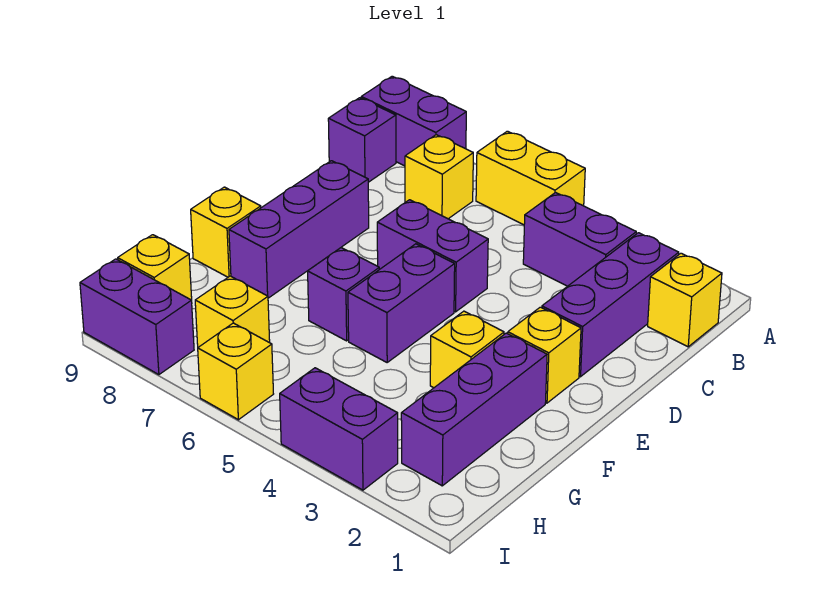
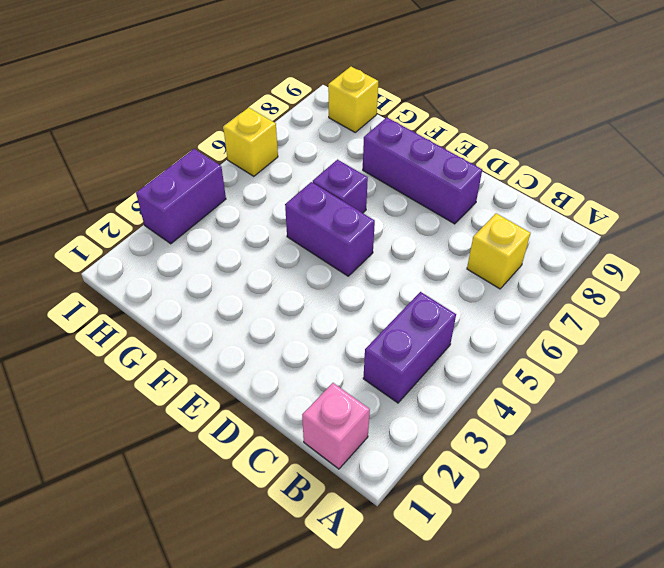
pink 1x1 brick [302,383,370,469] -> yellow 1x1 brick [648,253,722,347]
none -> yellow 1x2 brick [476,131,585,225]
none -> purple 1x2 brick [361,76,466,166]
none -> purple 1x3 brick [542,233,679,377]

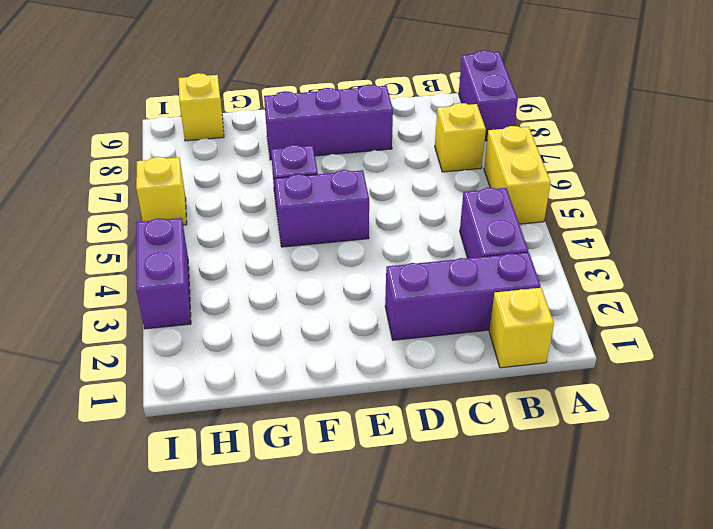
none -> purple 1x1 brick [328,98,396,182]
none -> purple 1x2 brick [377,200,488,312]
none -> yellow 1x1 brick [508,307,581,403]

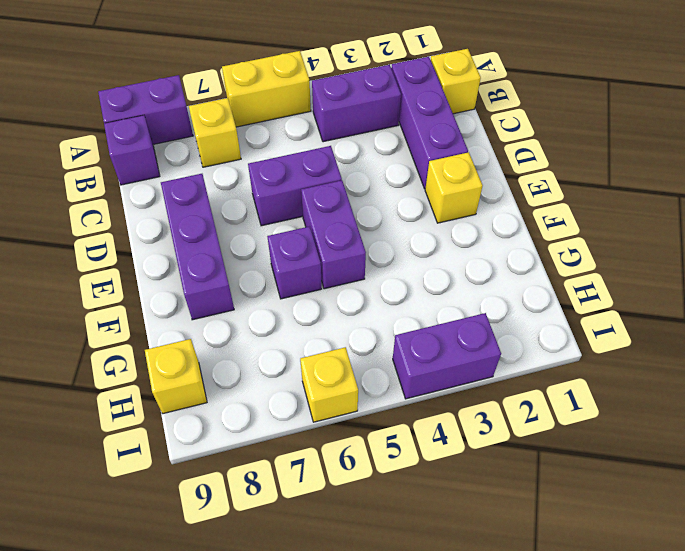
none -> purple 1x3 brick [401,333,547,486]
none -> yellow 1x1 brick [430,311,504,388]
none -> yellow 1x1 brick [191,187,261,277]

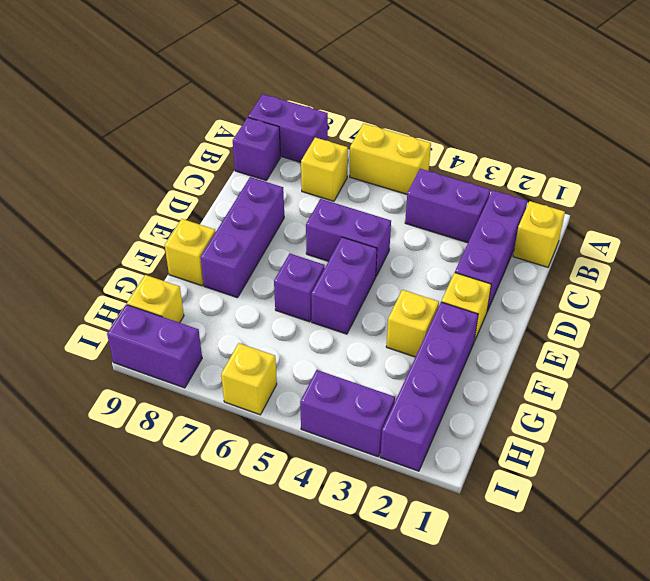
purple 1x4 brick [380,302,478,471] -> purple 1x3 brick [401,333,547,486]
none -> yellow 1x1 brick [195,276,270,347]

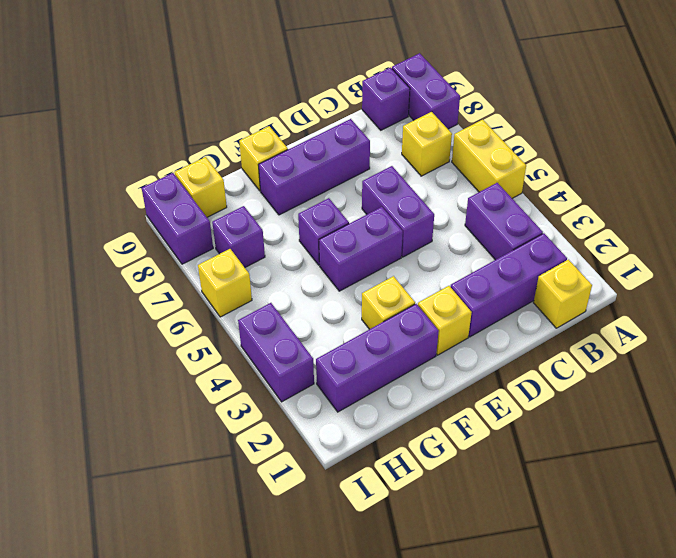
purple 1x1 brick [212,206,265,267] -> yellow 1x1 brick [195,276,270,347]

